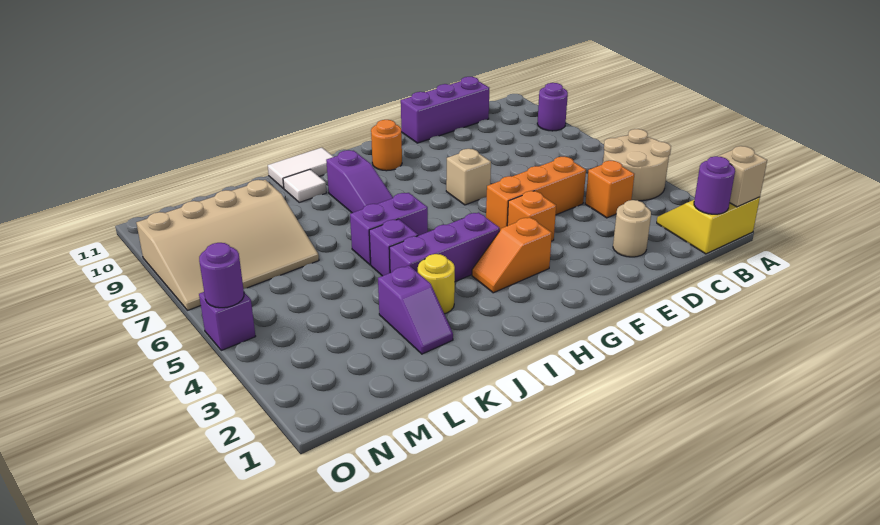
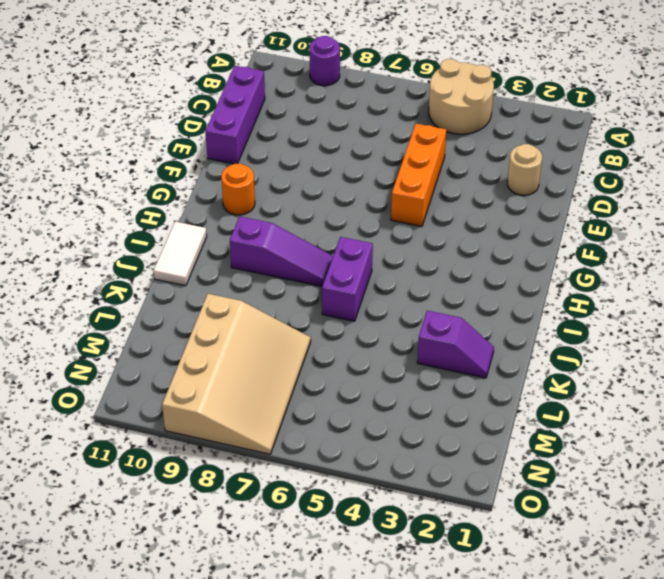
none -> yellow 2x2 slope [657,197,760,254]
none -> orange 1x1 brick [585,161,634,218]
none -> orange 1x1 brick [507,191,556,241]

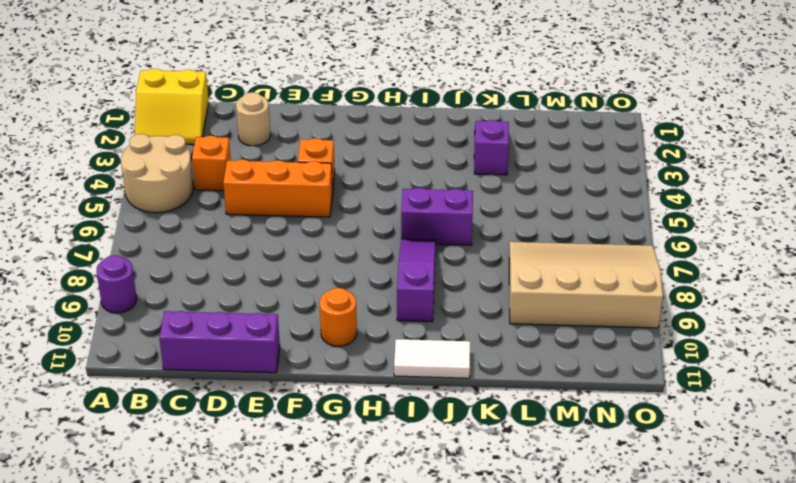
none -> tan 1x1 brick [446,149,491,205]
none -> orange 1x2 slope [472,217,552,293]
none -> purple 1x3 brick [389,212,500,282]

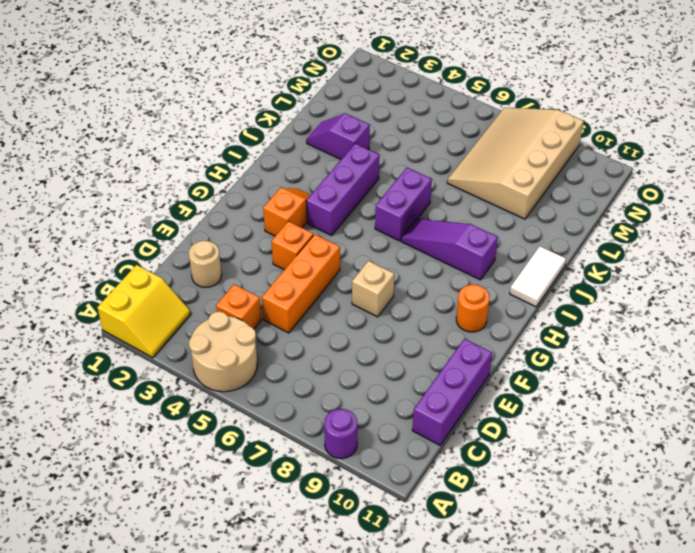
none -> yellow 1x1 round brick [418,254,455,314]
none -> purple 1x1 brick [369,219,418,276]
none -> white 1x1 tile [283,170,326,202]

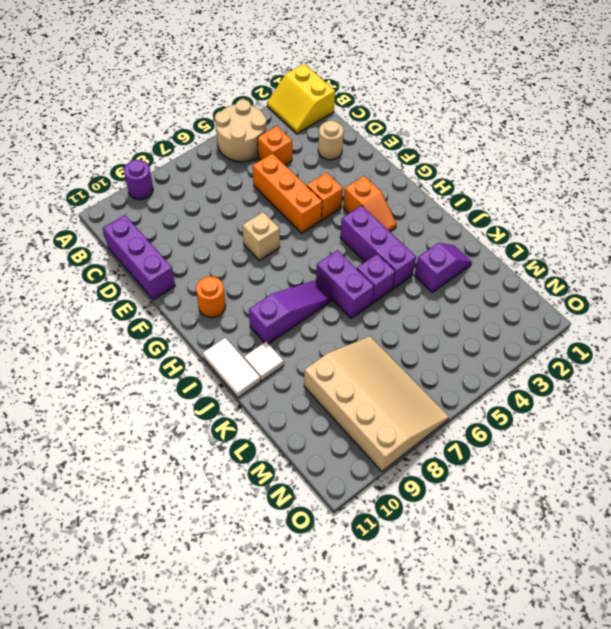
none -> yellow 1x1 round brick [418,254,455,314]
none -> purple 1x1 brick [199,292,256,350]
none -> tan 1x1 brick [718,146,767,207]

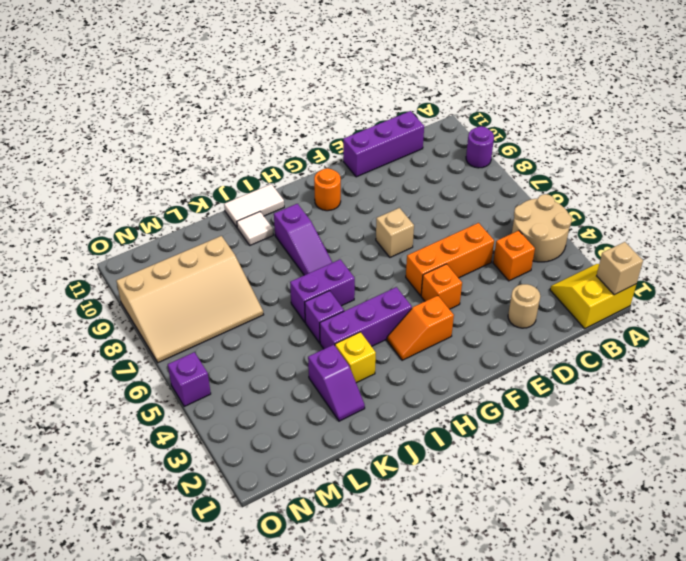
yellow 1x1 brick [335,332,376,383] -> yellow 1x1 round brick [418,254,455,314]
none -> purple 1x1 round brick [694,156,735,214]
none -> purple 1x1 round brick [199,243,244,308]

